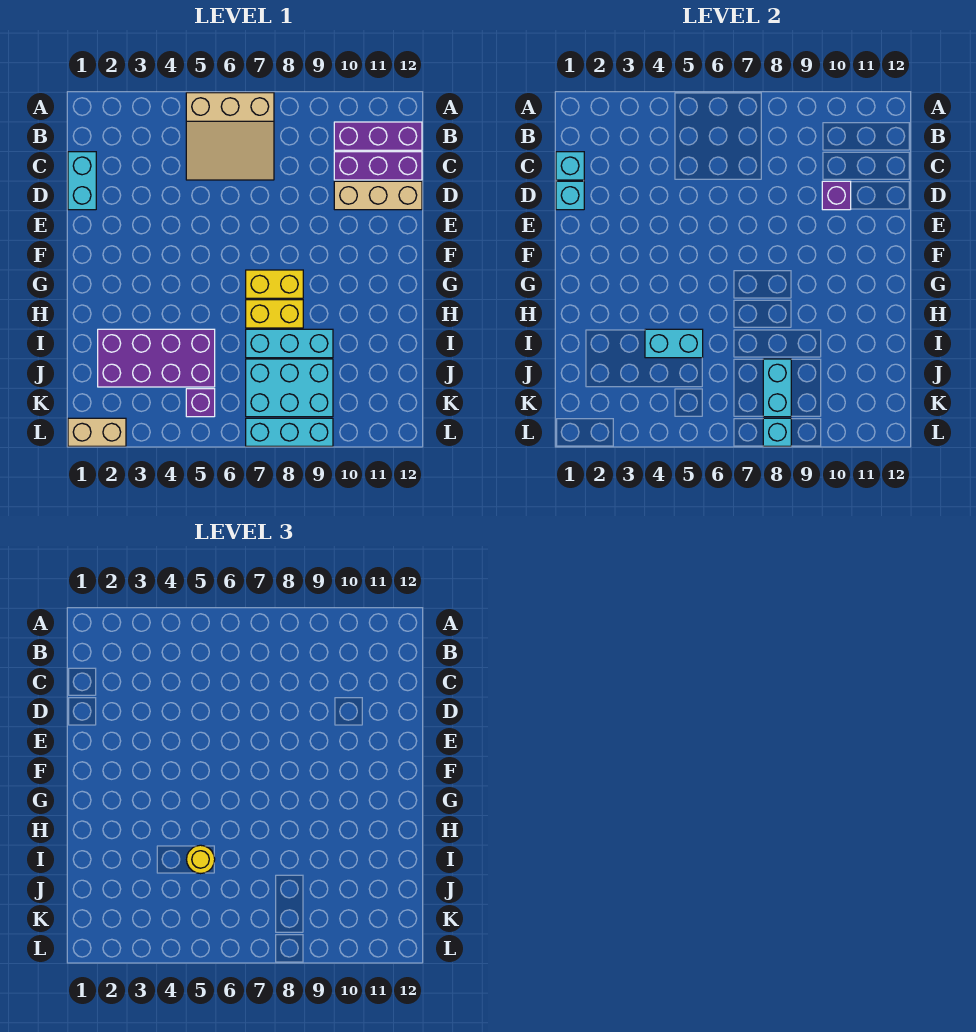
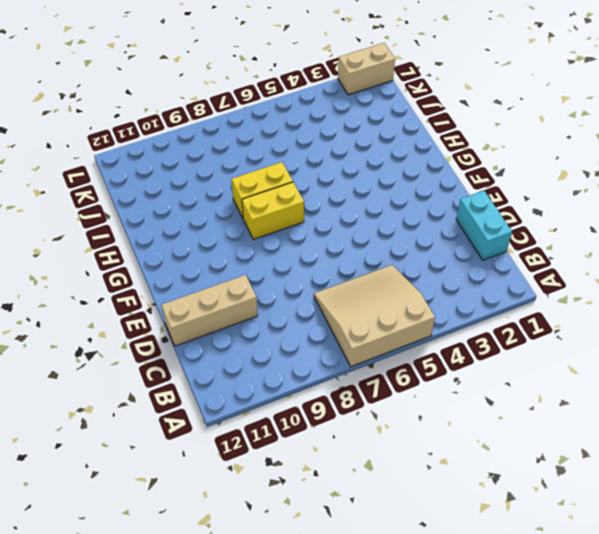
none -> purple 1x3 brick [334,122,422,150]
none -> purple 1x3 brick [334,152,422,180]
none -> purple 2x4 brick [98,329,215,387]

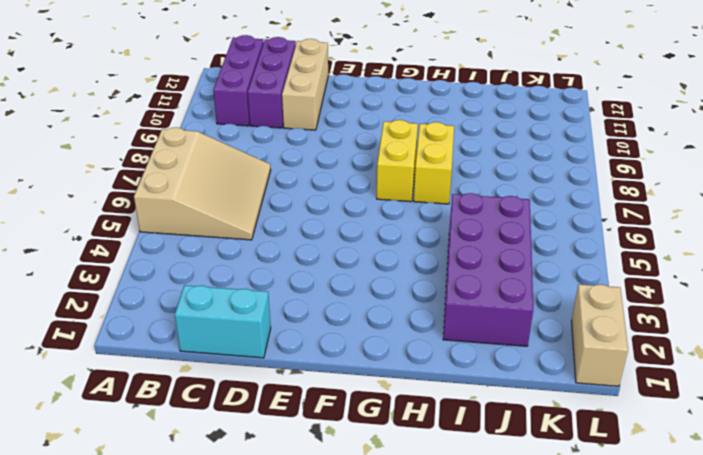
none -> cyan 1x3 brick [246,329,333,358]
none -> cyan 2x3 brick [246,359,333,417]
none -> purple 1x1 brick [186,389,215,417]

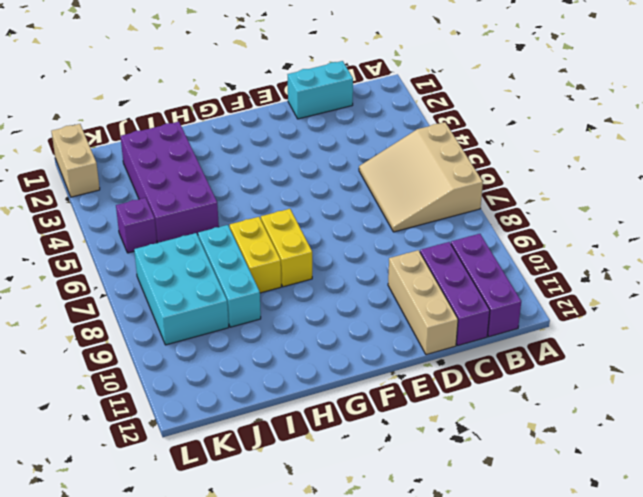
none -> cyan 1x3 brick [246,418,333,446]
none -> cyan 1x1 brick [556,152,584,180]
none -> cyan 1x1 brick [556,181,584,210]

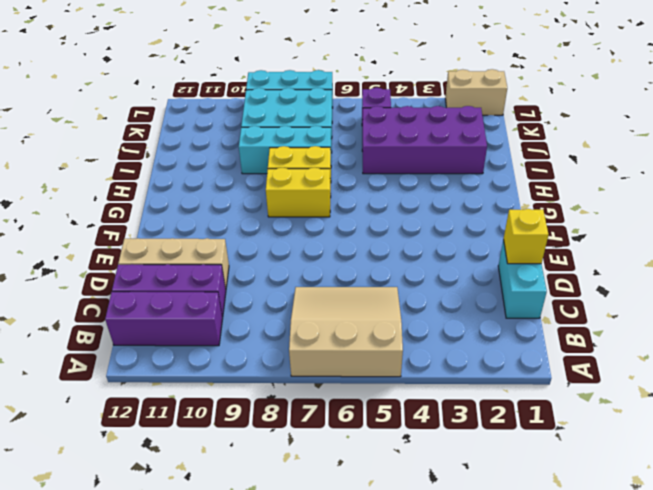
yellow 1x1 brick [503,209,548,264] -> cyan 1x1 brick [556,181,584,210]
none -> cyan 1x1 brick [556,152,584,180]
none -> purple 1x1 brick [822,181,851,210]
none -> cyan 1x2 brick [645,329,703,358]

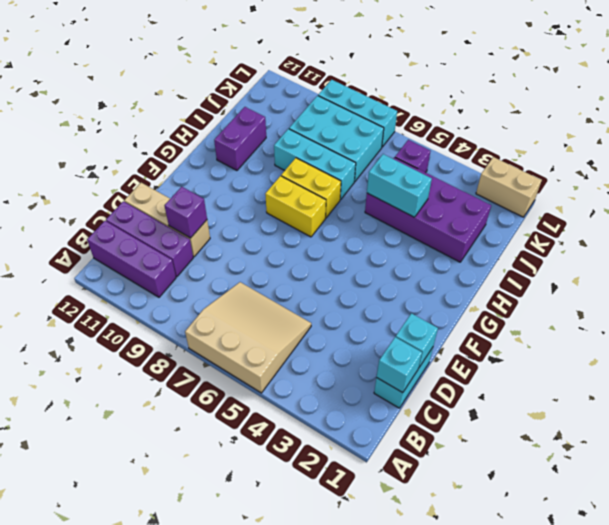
purple 1x2 brick [214,107,266,170] -> none
none -> cyan 1x2 brick [763,359,791,417]
none -> cyan 1x1 brick [763,418,791,446]
none -> yellow 1x1 round brick [187,845,215,874]

